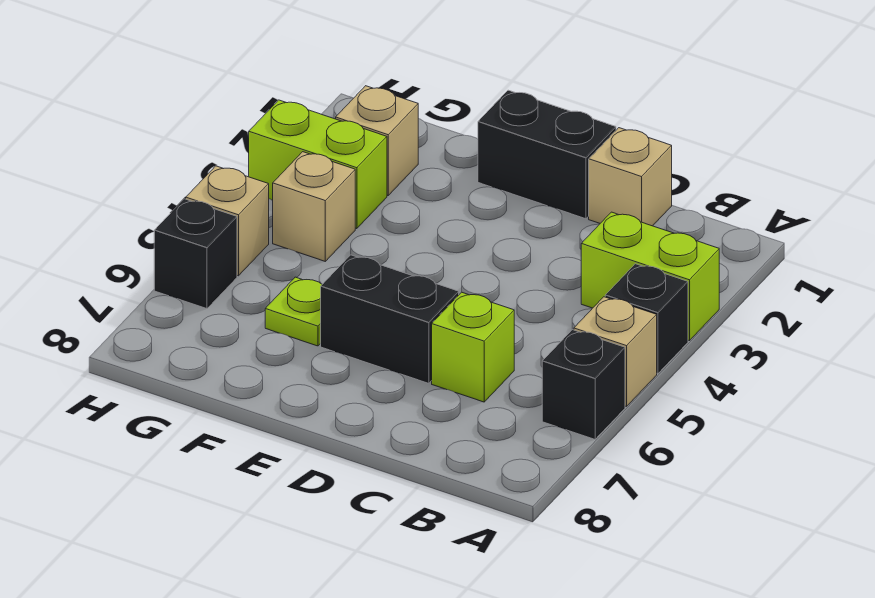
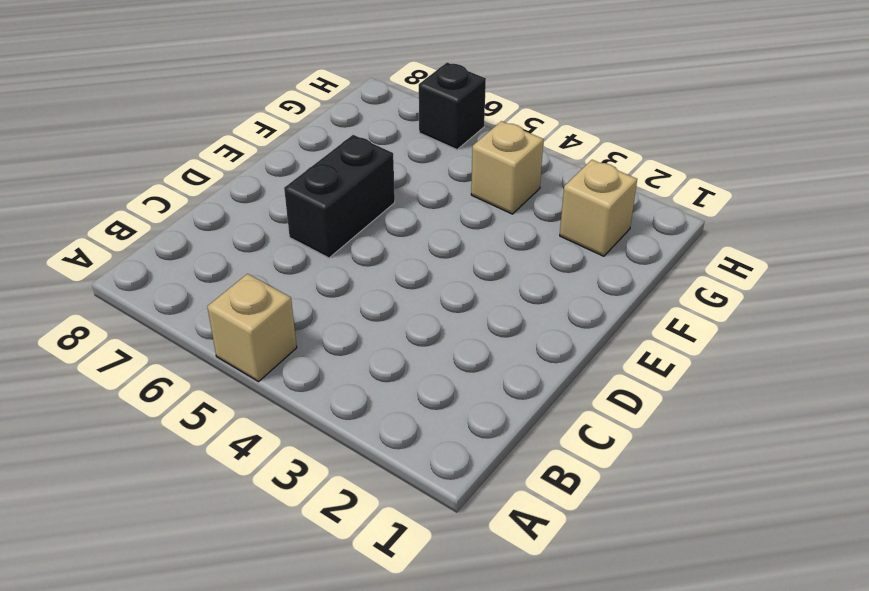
none -> lime 1x2 brick [581,212,719,341]
none -> black 1x1 brick [605,264,688,374]
none -> black 1x1 brick [542,330,625,439]

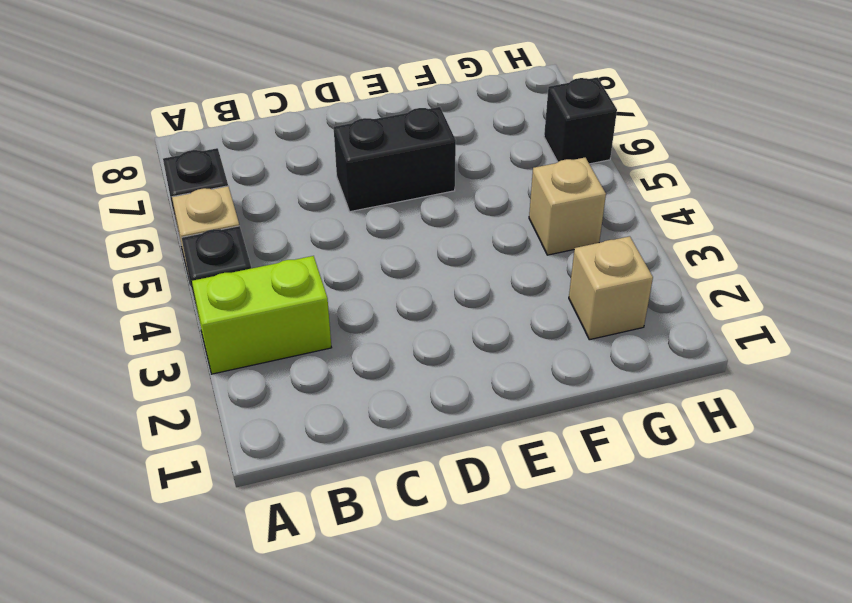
none -> tan 1x1 brick [589,128,672,226]
none -> lime 1x1 brick [432,292,514,402]
none -> black 1x2 brick [478,90,616,219]

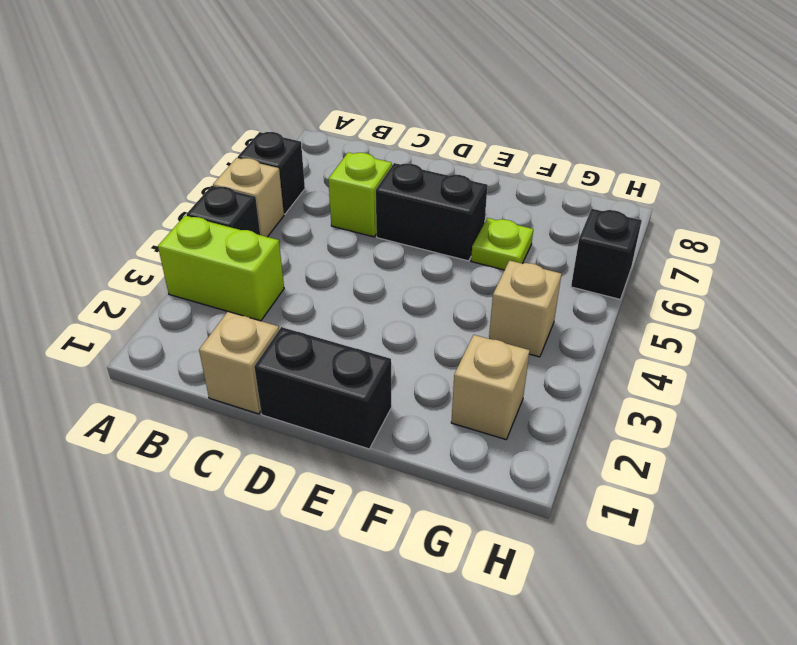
none -> lime 1x2 brick [249,100,387,229]
none -> tan 1x1 brick [186,166,269,276]

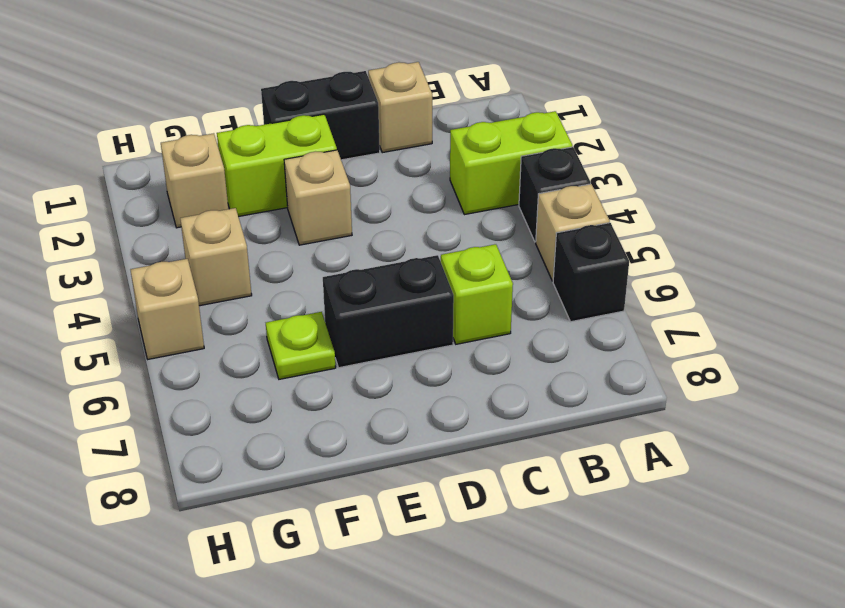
lime 1x2 brick [217,114,337,217] -> lime 1x2 brick moved to [249,100,387,229]
tan 1x1 brick [284,150,352,245] -> none
none -> black 1x1 brick [154,199,237,309]

